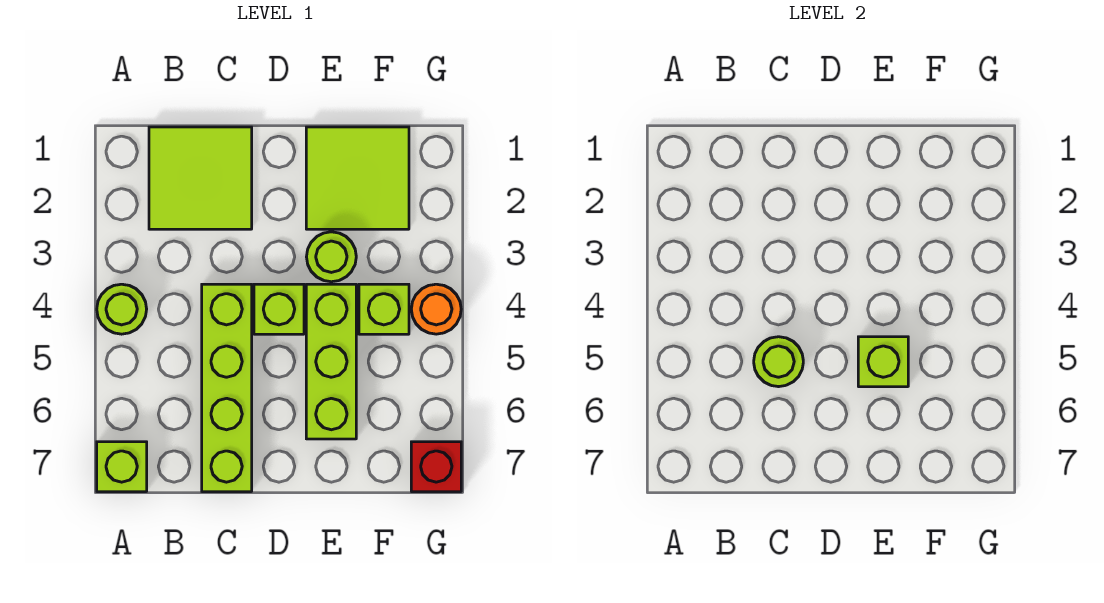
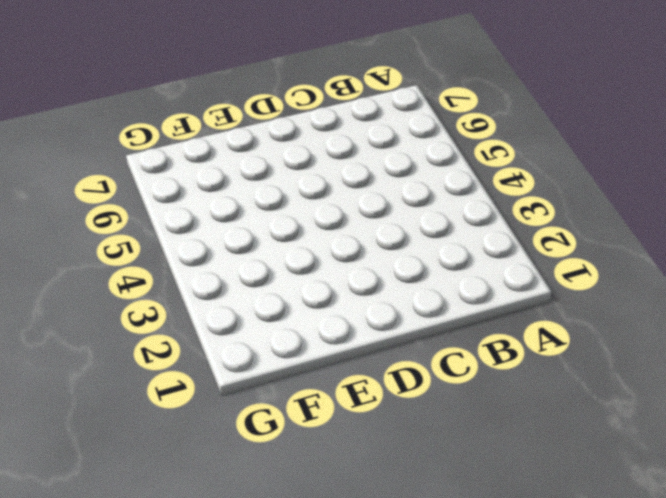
none -> lime 1x1 round brick [97,284,147,334]
none -> lime 1x1 brick [97,442,147,492]
none -> lime 2x2 tile [149,127,252,229]

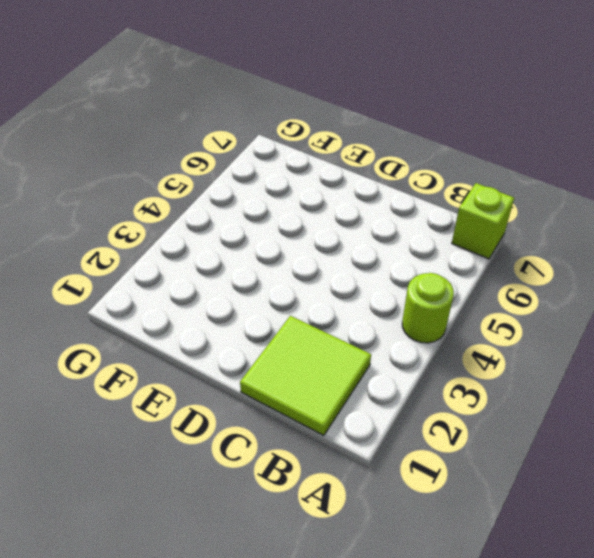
none -> lime 1x4 brick [202,284,252,492]
none -> lime 1x1 brick [254,284,304,334]
none -> lime 2x2 tile [306,127,409,229]

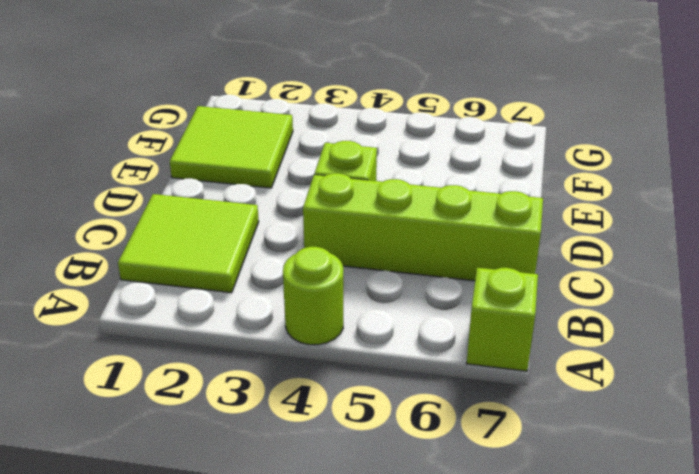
none -> lime 1x1 round brick [307,232,356,282]
none -> lime 1x3 brick [306,284,356,439]
none -> lime 1x1 brick [359,284,409,334]

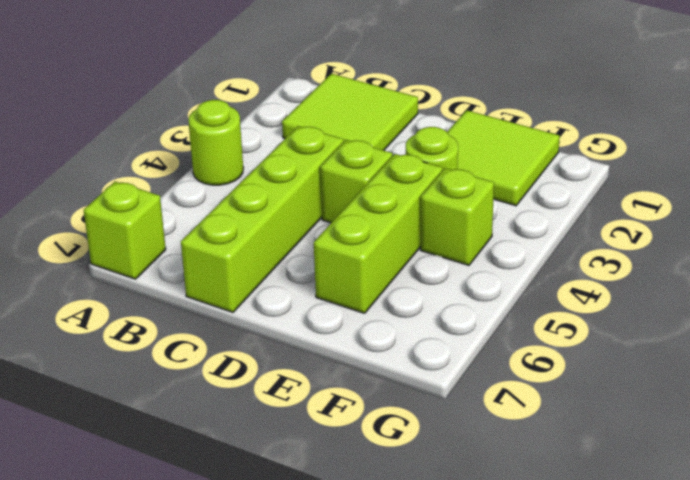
none -> orange 1x1 round brick [411,284,461,334]
none -> red 1x1 brick [411,442,461,492]
none -> lime 1x1 round brick [754,337,803,387]

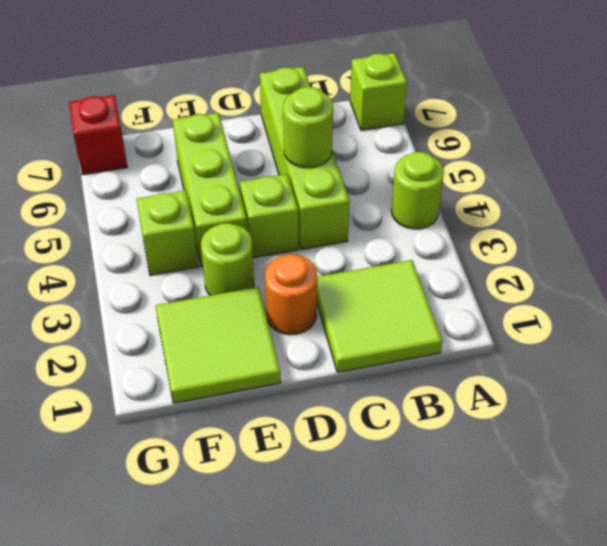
orange 1x1 round brick [265,254,317,335] -> orange 1x1 round brick moved to [411,284,461,334]
none -> lime 1x1 brick [858,337,908,387]

